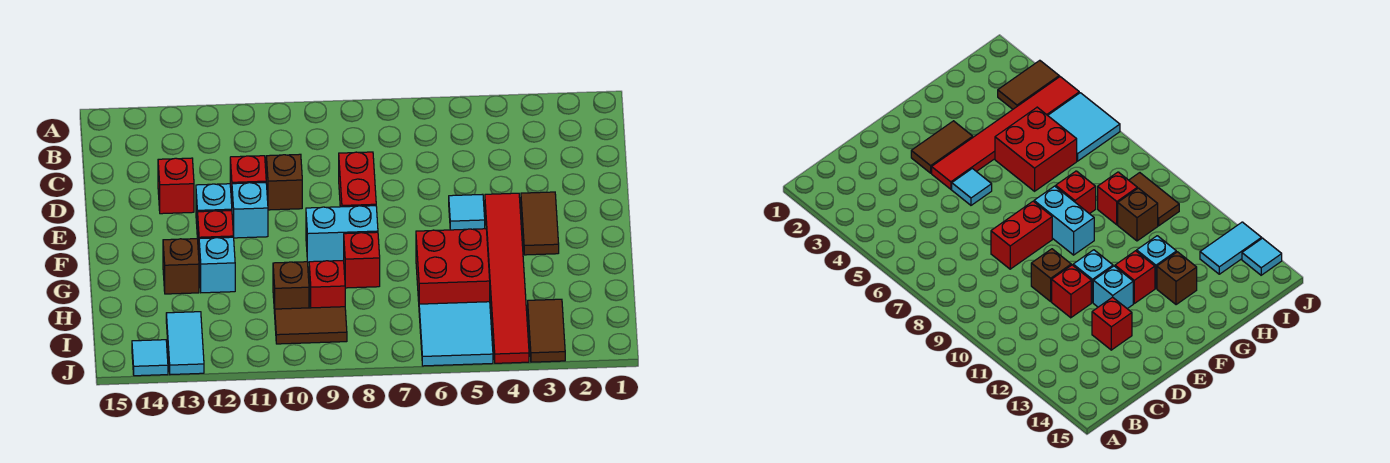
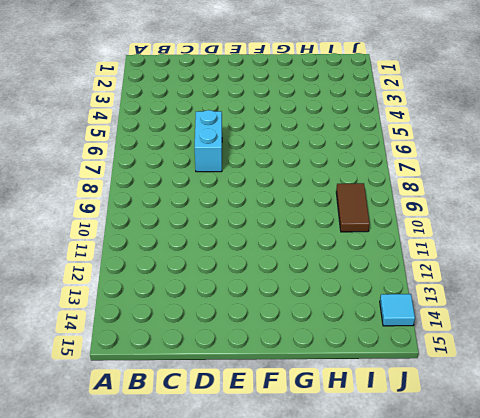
cyan 1x2 brick [195,110,222,172] -> cyan 1x2 brick moved to [306,206,378,262]
none -> red 1x2 brick [339,152,376,207]
none -> brown 1x1 brick [266,154,302,210]
none -> red 1x1 brick [230,156,266,204]

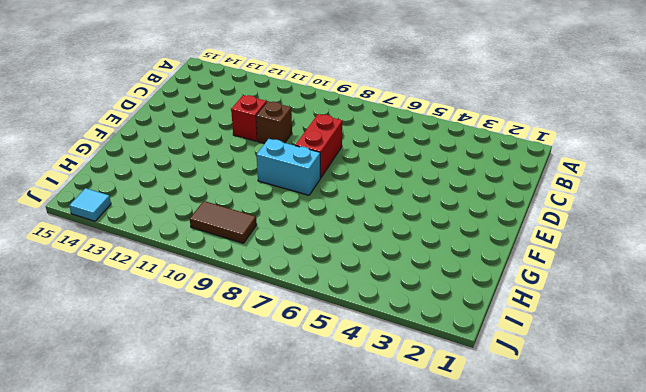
none -> red 1x1 brick [158,158,194,214]
none -> brown 1x2 tile [521,192,559,255]
none -> red 1x6 tile [485,193,529,363]

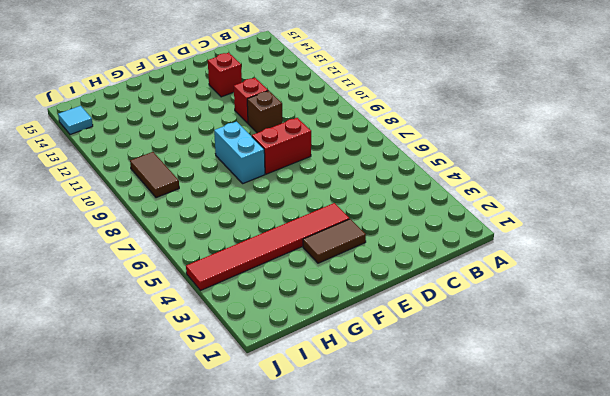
none -> cyan 1x1 tile [449,194,485,230]
none -> cyan 1x1 brick [232,183,268,238]
none -> cyan 1x1 brick [196,184,232,239]

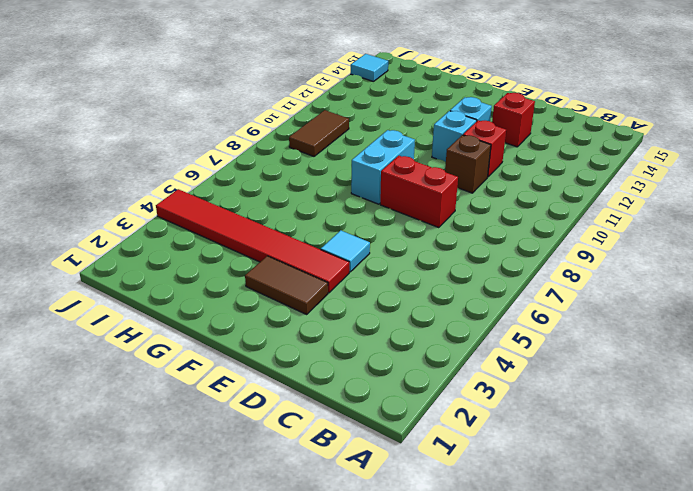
none -> red 1x1 brick [198,211,234,255]
none -> red 2x2 brick [416,229,490,304]
none -> red 1x1 brick [344,232,380,288]

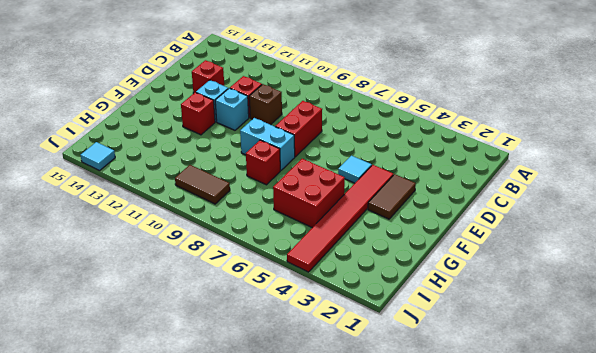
none -> cyan 1x1 brick [199,237,235,293]
none -> brown 1x1 brick [163,239,199,294]
none -> red 1x1 brick [309,260,345,308]

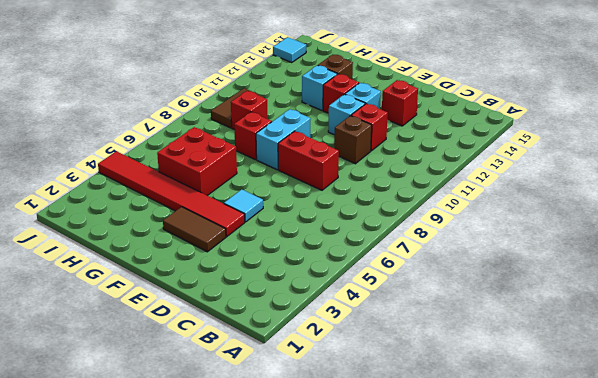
none -> brown 1x1 brick [273,262,309,314]
none -> brown 1x2 tile [528,299,565,362]
none -> cyan 2x2 tile [419,302,493,366]

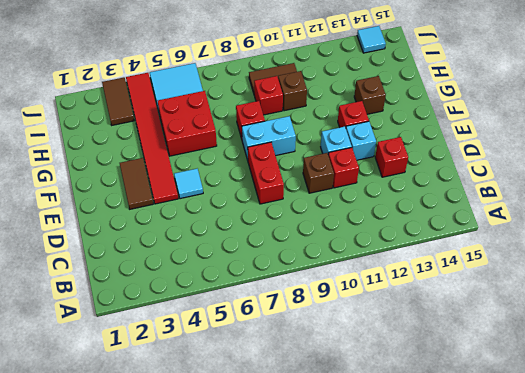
none -> cyan 1x1 brick [199,237,235,293]
none -> cyan 1x2 tile [166,312,204,375]

